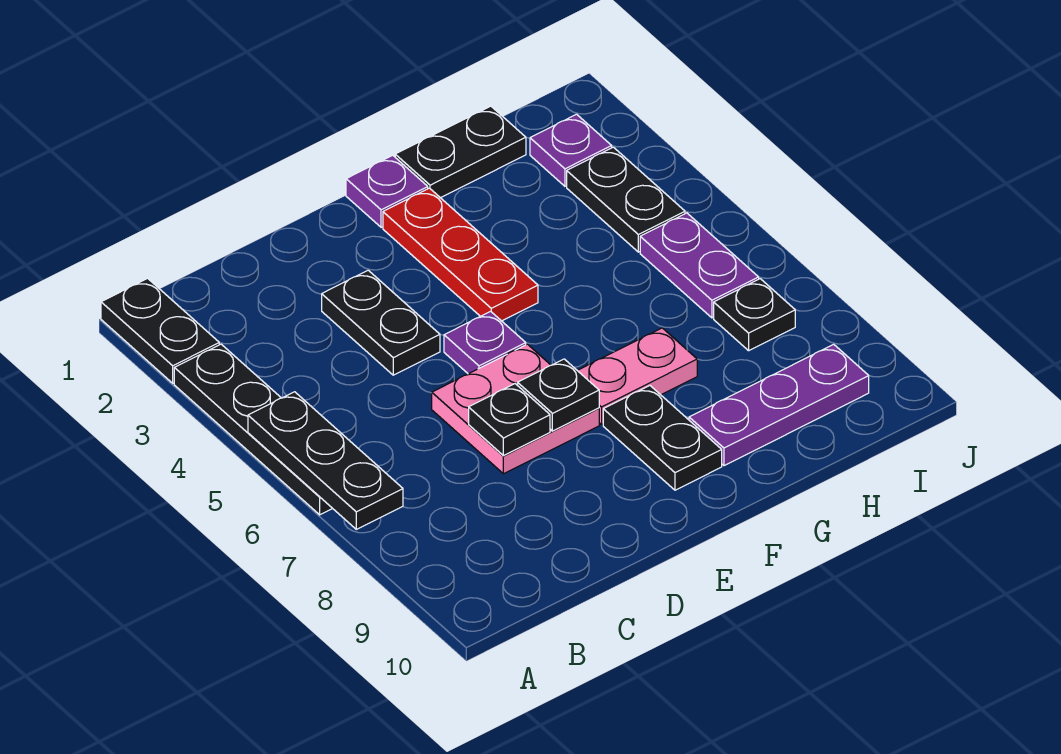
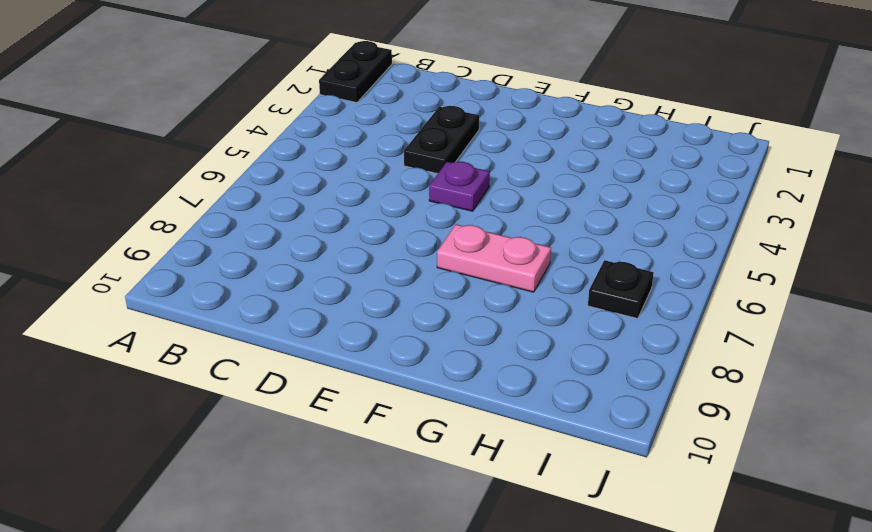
none -> black 1x4 plate [174,344,333,515]
none -> pink 2x2 plate [432,344,599,474]
none -> purple 1x1 plate [346,155,428,227]

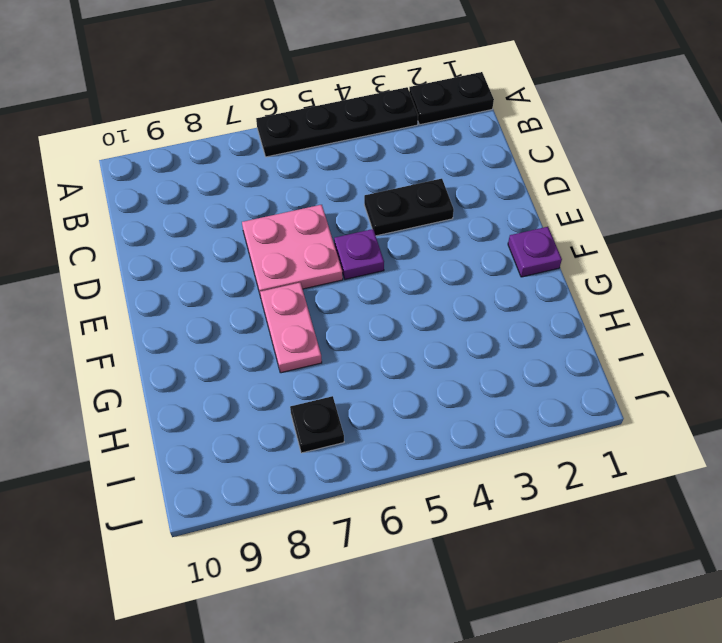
none -> red 1x3 plate [383,188,538,321]
none -> black 1x2 plate [603,386,722,490]
none -> black 1x2 plate [395,106,526,198]

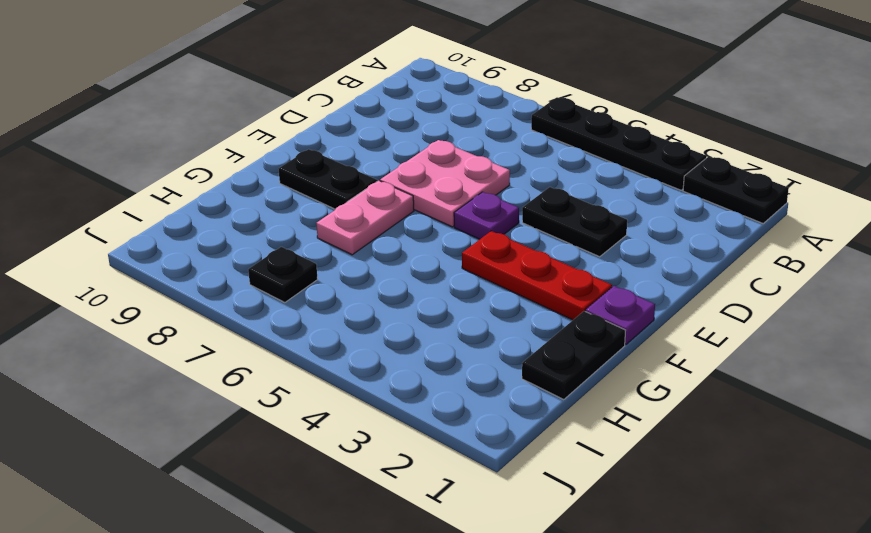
none -> purple 1x3 plate [689,344,869,466]
none -> purple 1x1 plate [530,114,612,186]
none -> black 1x2 plate [567,147,685,252]

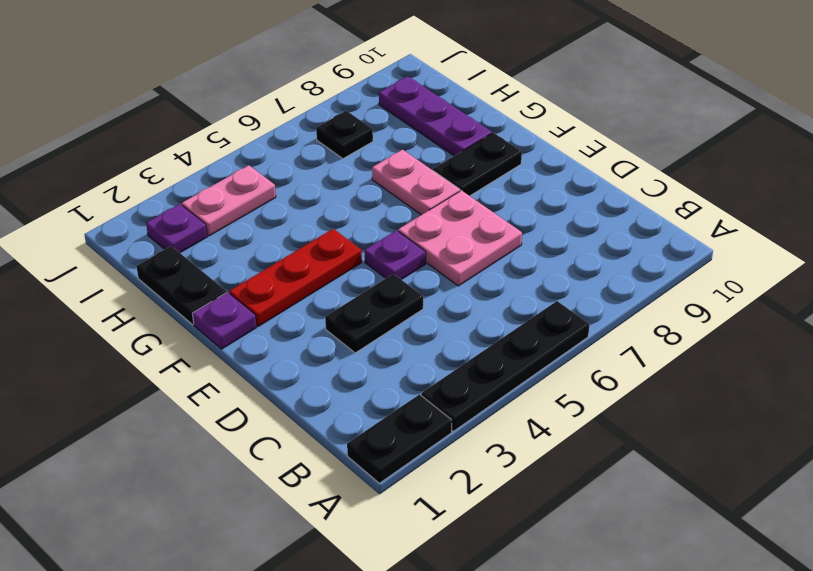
pink 1x2 plate [182,165,276,236] -> black 1x2 plate [567,147,685,252]
none -> purple 1x2 plate [640,213,759,318]
none -> black 1x3 plate [248,392,403,529]
none -> black 1x1 plate [469,384,550,456]

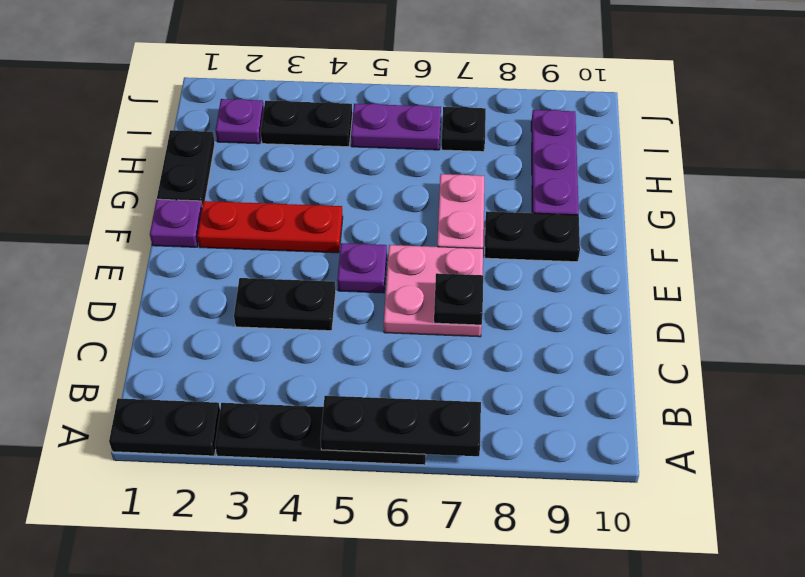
none -> black 1x1 plate [518,359,599,431]

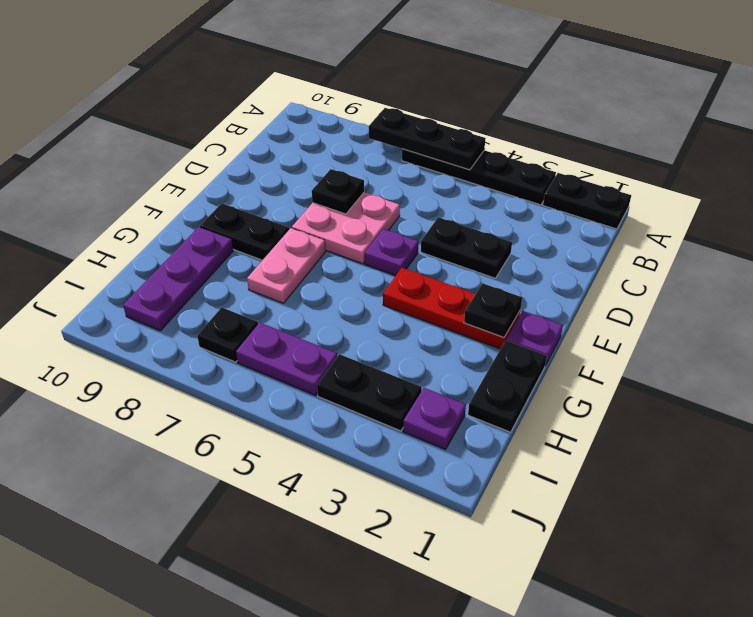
black 1x1 plate [464,283,522,338] -> black 1x1 plate moved to [518,359,599,431]

